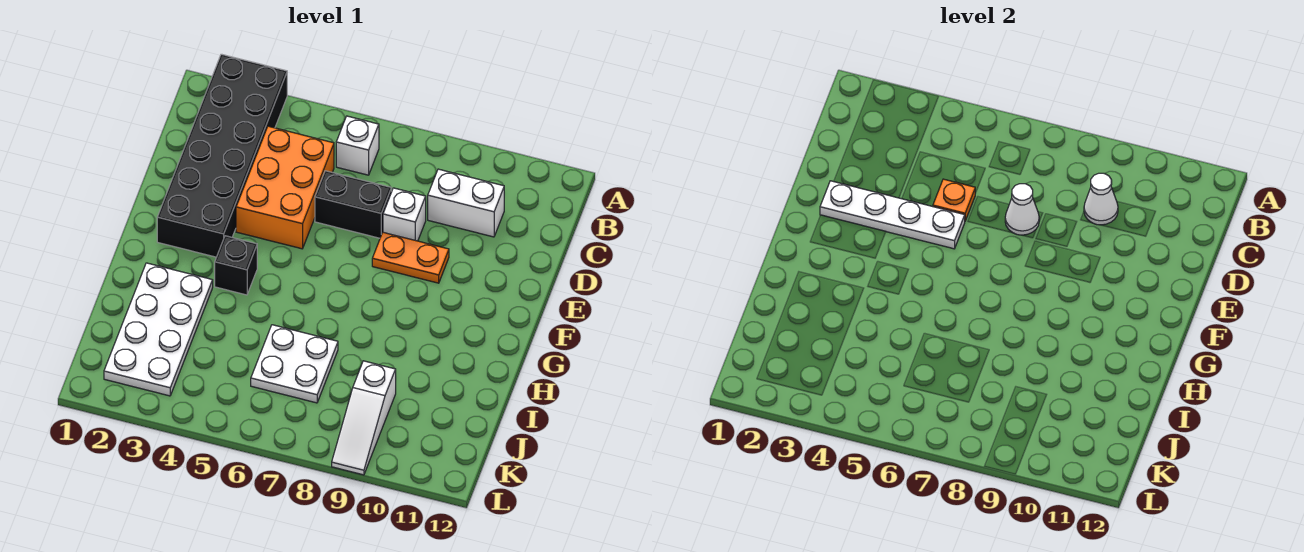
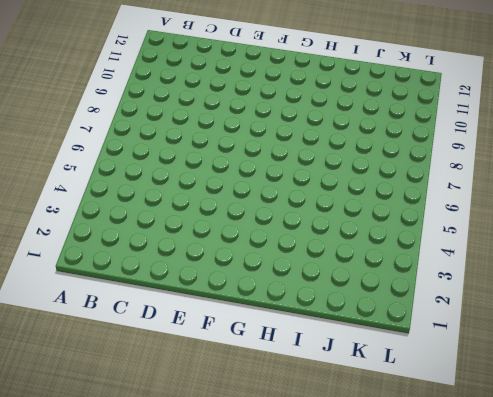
none -> black 2x6 brick [157,54,287,257]
none -> white 1x1 brick [336,116,379,175]
none -> orange 2x3 brick [236,126,334,249]

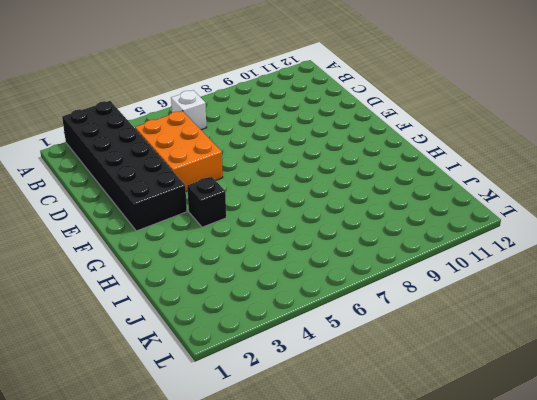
none -> white 1x2 brick [428,169,504,237]
none -> black 1x2 brick [315,171,392,238]
none -> white 1x1 brick [383,188,426,241]

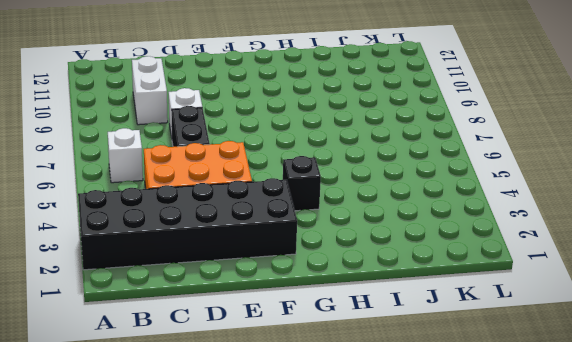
none -> orange 1x2 plate [372,232,449,283]
none -> white 2x4 plate [104,263,213,396]
none -> white 2x2 plate [251,325,338,403]

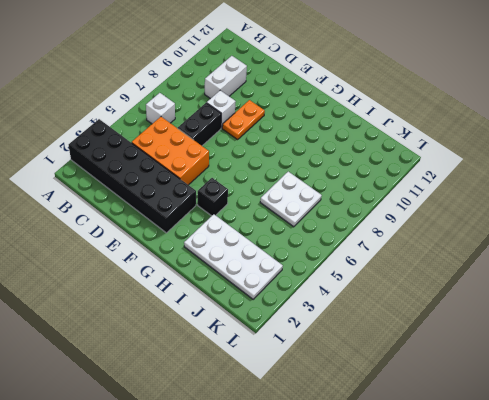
none -> white 1x3 slope [332,361,396,475]
none -> white 1x1 cone [1084,173,1118,225]
none -> orange 1x1 plate [933,179,975,221]

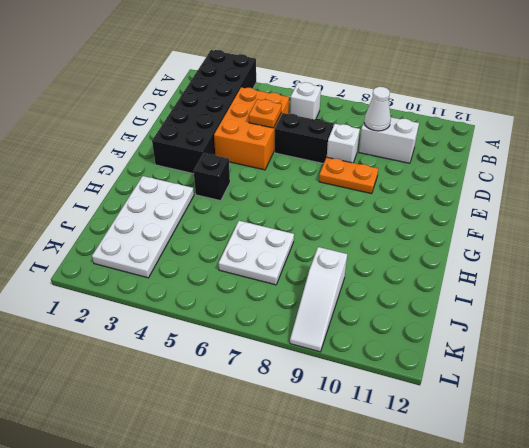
none -> white 1x1 cone [1005,184,1039,235]
none -> white 1x4 plate [820,181,965,249]

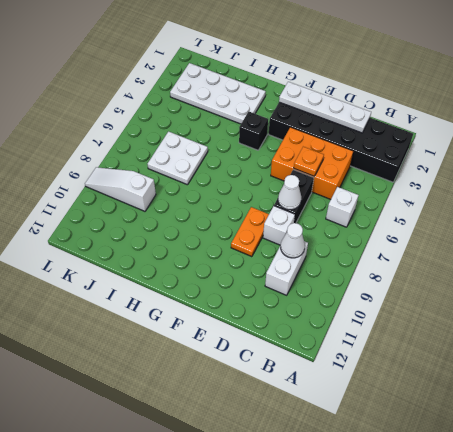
white 1x4 plate [279,82,371,133] -> white 1x4 plate turned to [820,181,965,249]

